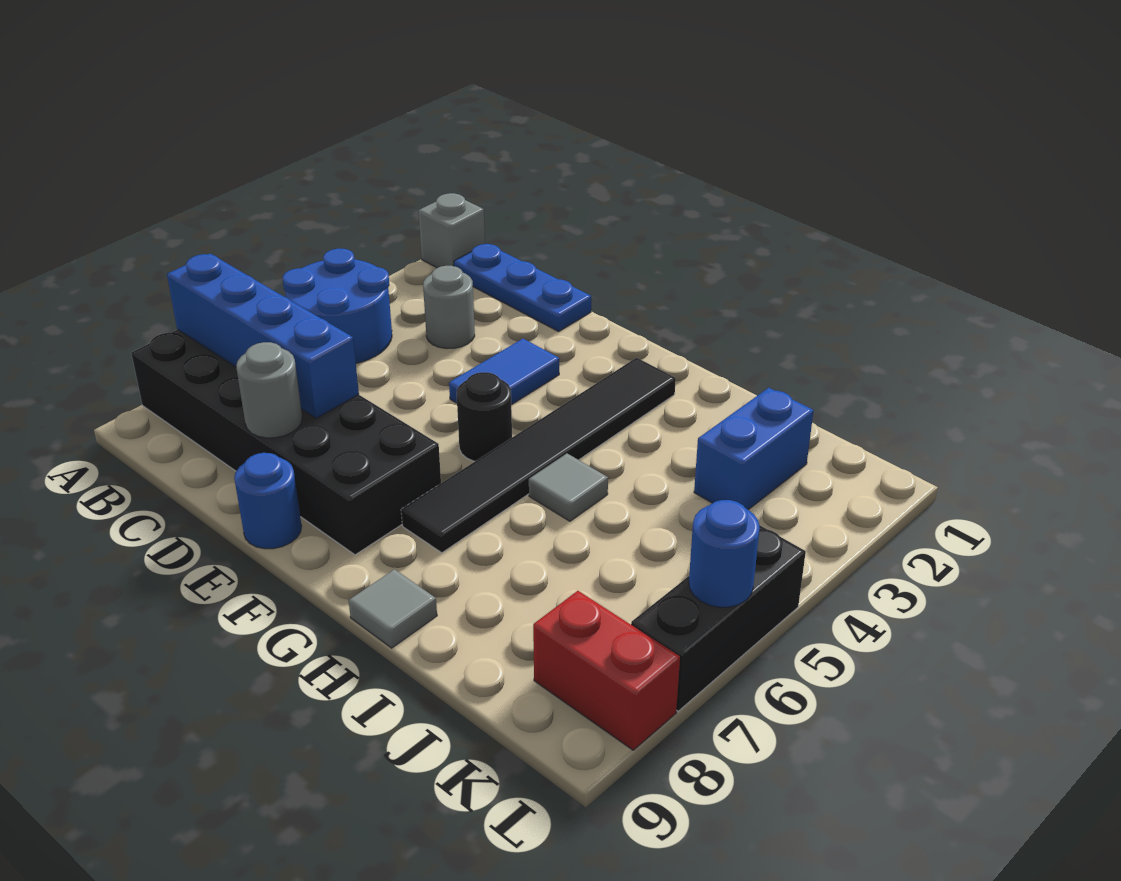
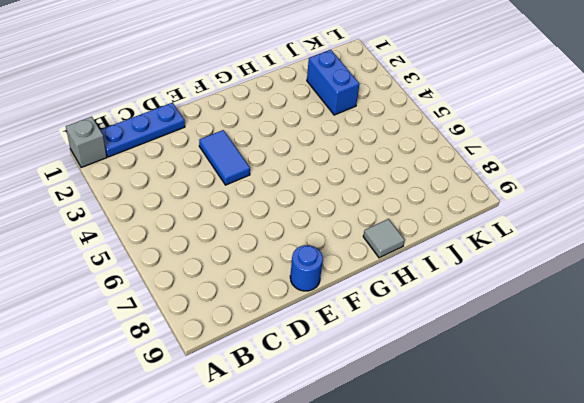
none -> blue 2x2 round brick [283,248,392,363]
none -> black 2x6 brick [131,330,441,555]
none -> grey 1x1 round brick [423,266,475,349]

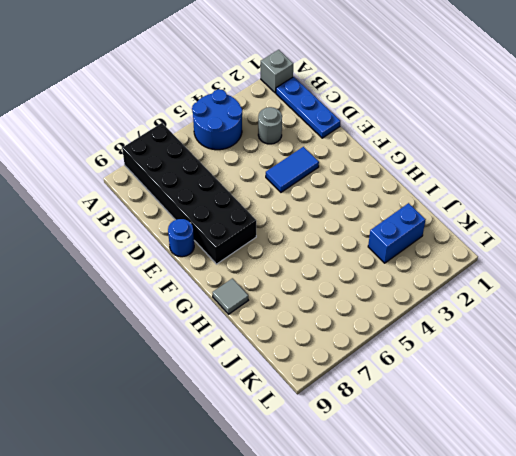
none -> black 1x1 round brick [457,372,512,461]
none -> black 1x6 tile [401,358,676,553]
none -> grey 1x1 tile [529,454,608,521]

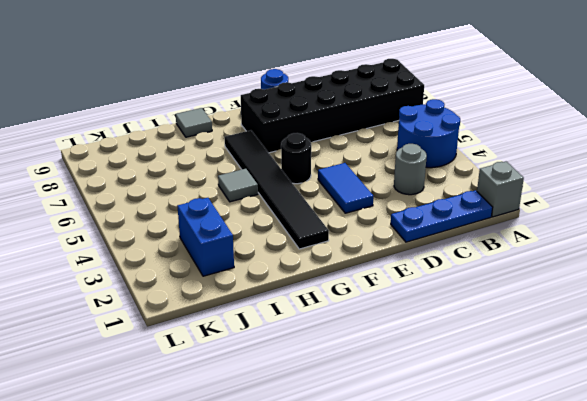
none -> red 1x2 brick [533,591,680,750]
none -> black 1x3 brick [631,525,806,711]
none -> blue 1x4 brick [167,254,359,418]

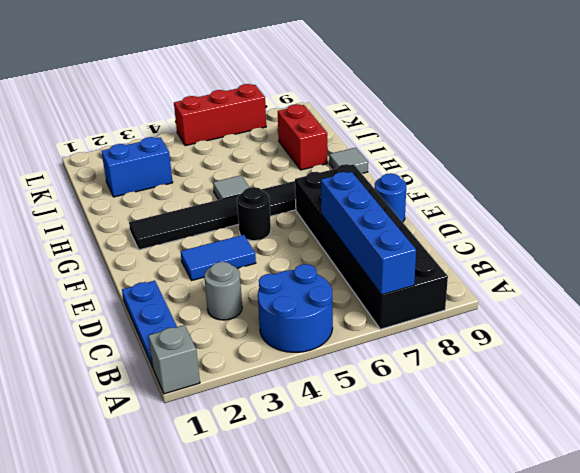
red 1x2 brick [278,104,327,170] -> red 1x2 brick moved to [533,591,680,750]
red 1x3 brick [174,84,266,146] -> black 1x3 brick [631,525,806,711]
none -> grey 1x1 round brick [236,342,302,438]
none -> blue 1x1 round brick [689,500,760,607]

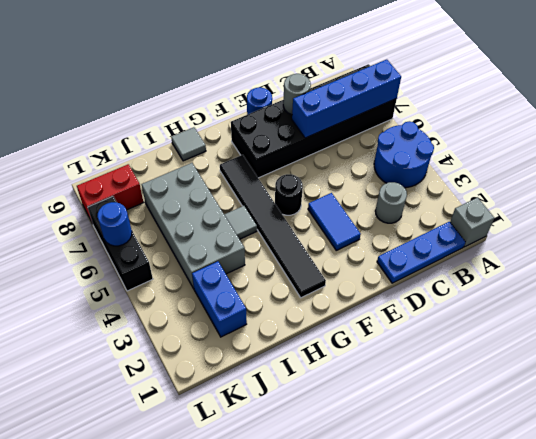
grey 2x4 brick [141,163,245,289] -> none

